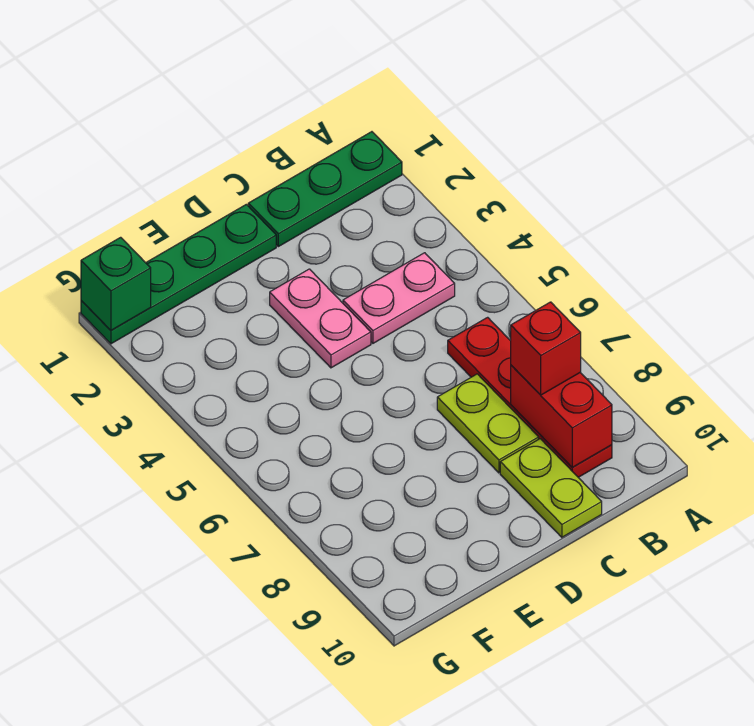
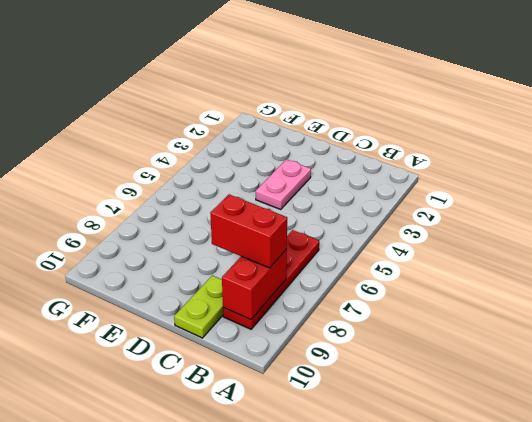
red 1x2 brick [210,195,287,268] -> red 1x1 brick [511,302,581,395]
none -> green 1x3 plate [248,132,402,247]
none -> pink 1x2 plate [343,253,455,343]

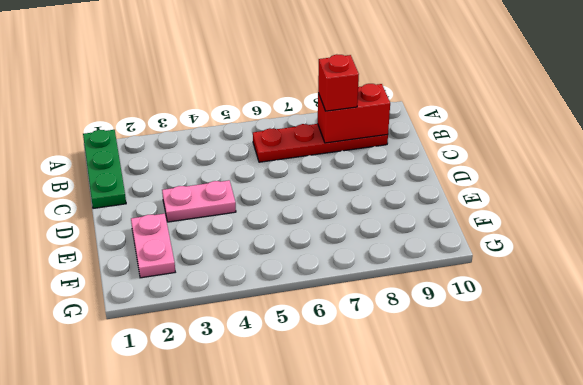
pink 1x2 plate [131,214,175,278] -> pink 1x2 plate moved to [343,253,455,343]
none -> lime 1x2 plate [437,374,539,473]
none -> lime 1x2 plate [500,439,602,537]

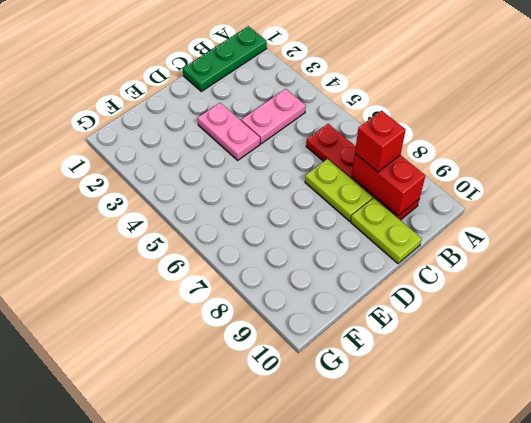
none -> green 1x4 plate [81,204,276,344]
none -> green 1x1 brick [81,237,151,330]

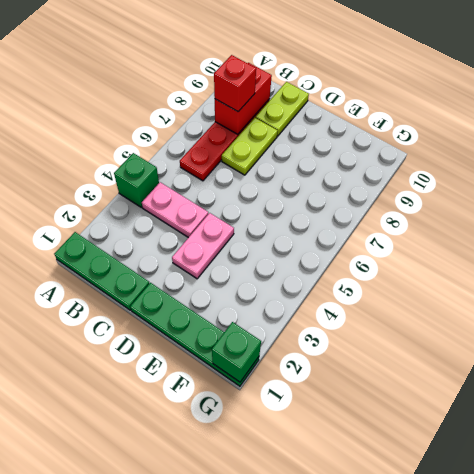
green 1x1 brick [114,153,159,208] -> none

